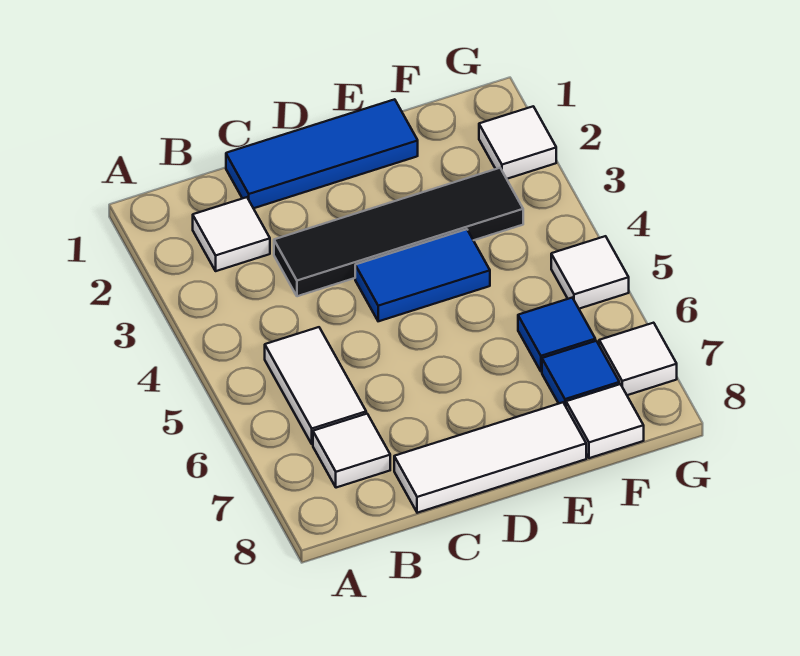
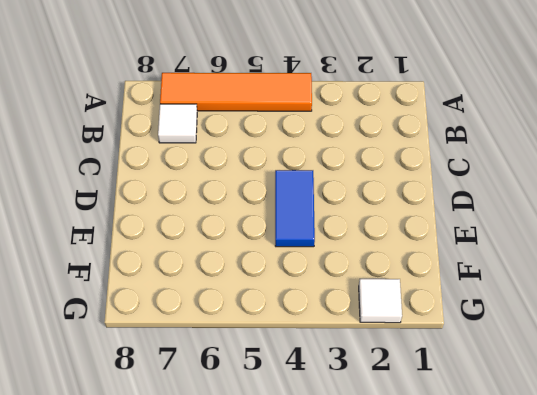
orange 1x4 tile [160,73,312,111] -> none
none -> white 1x1 tile [193,197,270,271]
none -> white 1x2 tile [265,327,366,444]
none -> blue 1x3 tile [226,99,418,208]

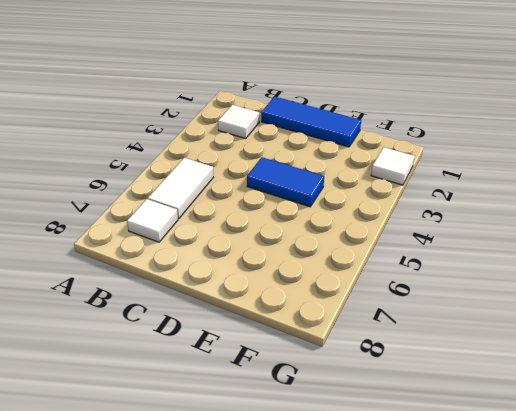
none -> black 1x4 tile [274,168,523,296]
none -> white 1x3 tile [394,402,586,513]
none -> blue 1x1 tile [518,298,595,372]

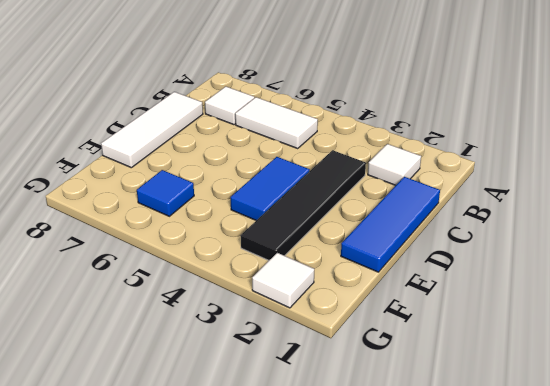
none -> blue 1x1 tile [542,341,619,406]
none -> white 1x1 tile [566,384,644,458]
none -> white 1x1 tile [551,236,629,309]

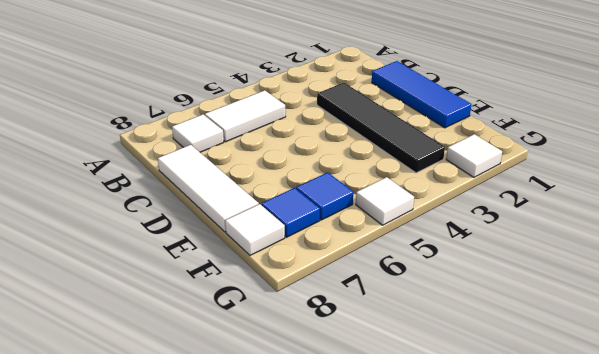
none -> white 1x1 tile [193,197,270,271]
none -> blue 1x2 tile [355,229,490,321]
none -> white 1x1 tile [599,323,677,395]

